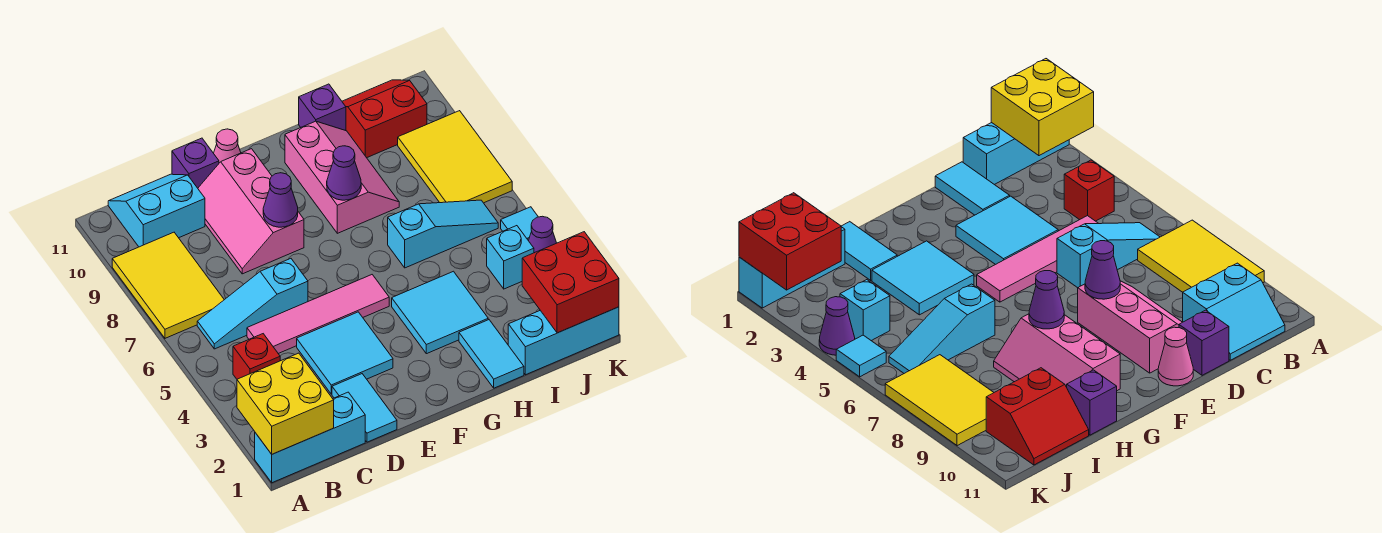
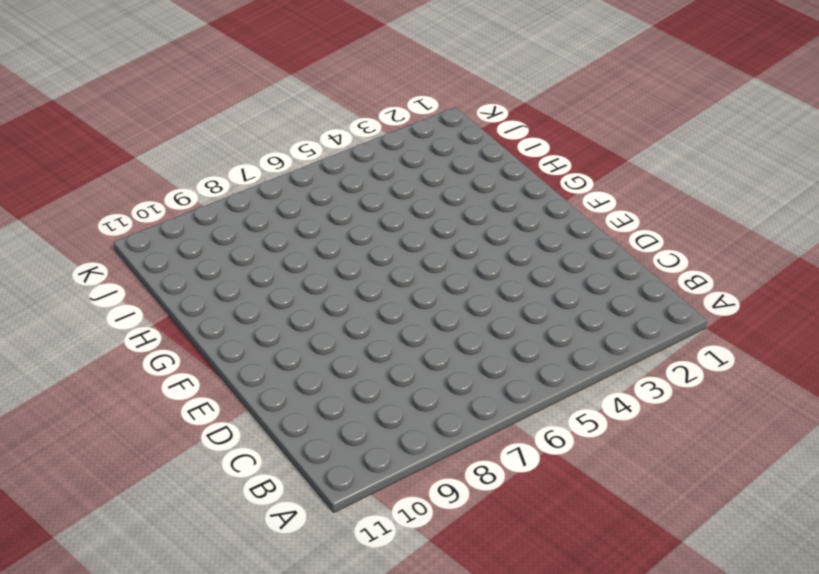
none -> cyan 1x3 brick [255,392,365,483]
none -> yellow 2x3 tile [112,232,224,338]
none -> red 1x1 brick [233,334,280,379]

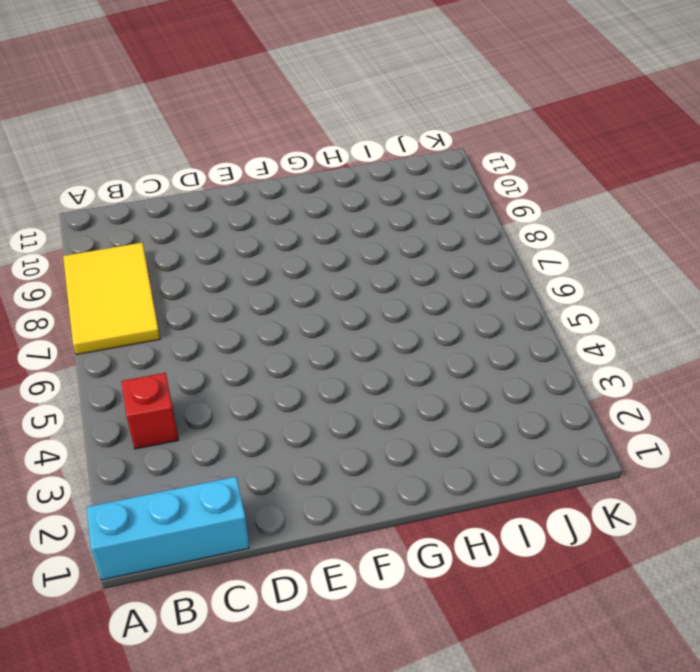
none -> cyan 1x3 slope [197,259,308,349]
none -> cyan 2x2 slope [108,174,205,247]
none -> pink 1x4 tile [247,275,389,354]

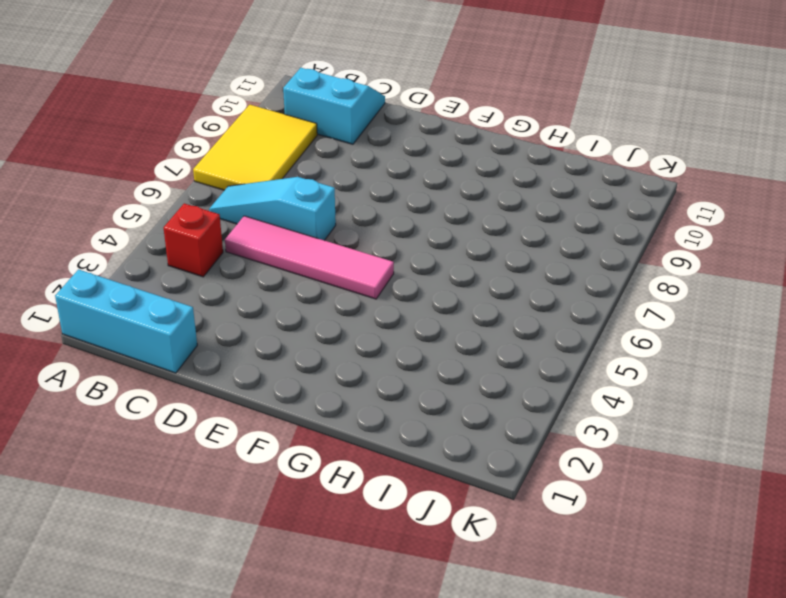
none -> cyan 1x2 tile [332,374,397,442]
none -> cyan 2x2 tile [297,312,393,394]
none -> pink 2x3 slope [198,149,304,274]

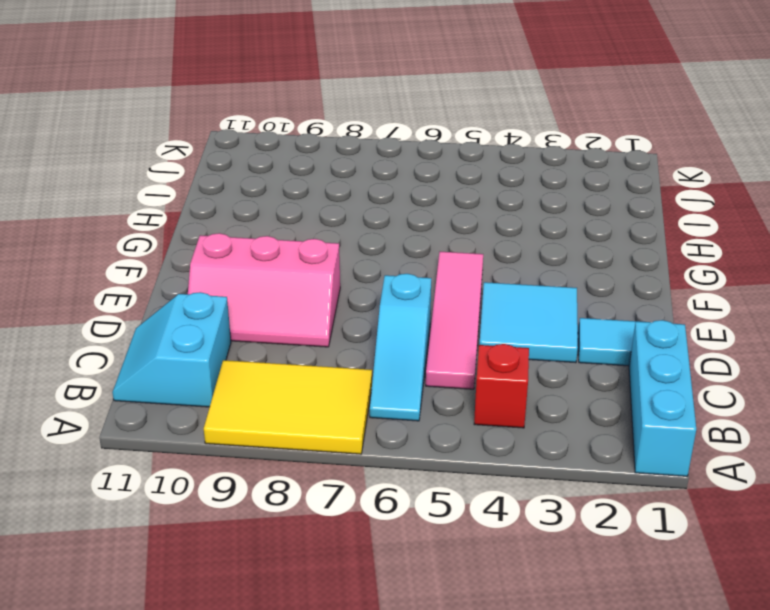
none -> purple 1x1 brick [172,138,219,188]
none -> pink 1x1 cone [214,129,241,163]
none -> cyan 2x2 tile [392,271,488,354]

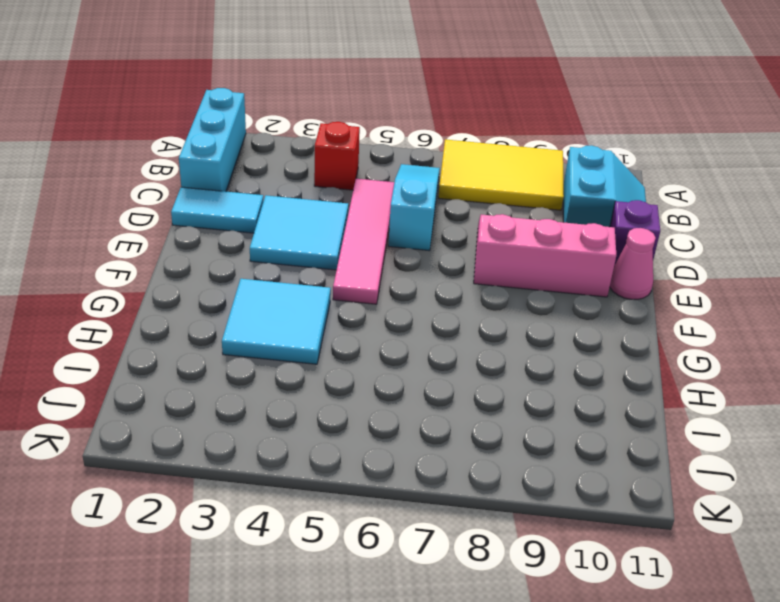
none -> pink 2x3 slope [285,121,399,233]
none -> cyan 1x2 tile [459,320,524,388]
none -> cyan 1x3 slope [388,200,498,268]

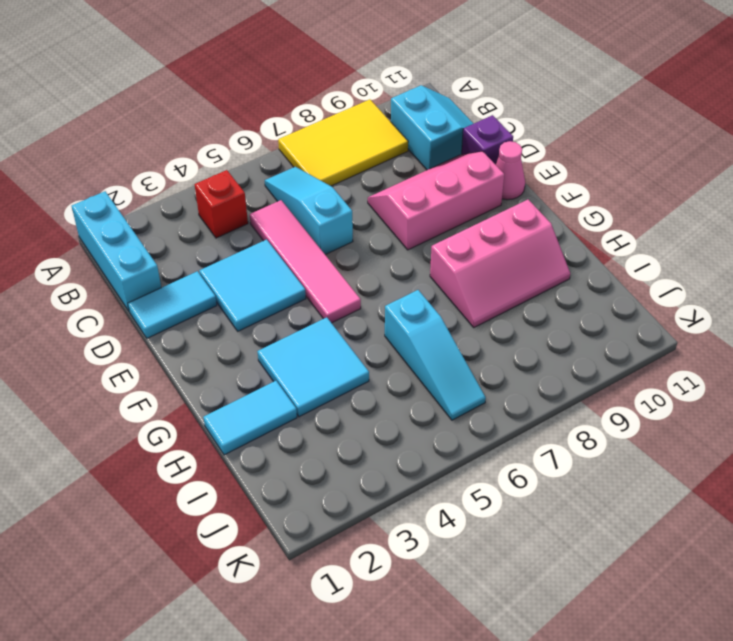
none -> purple 1x1 brick [299,84,346,131]
none -> cyan 1x3 brick [508,307,619,375]
none -> red 2x2 slope [342,80,427,158]

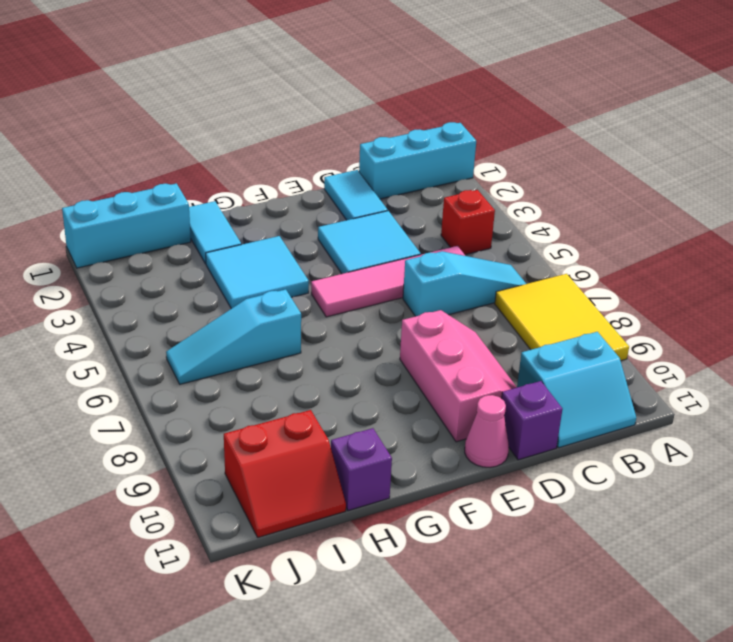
none -> pink 2x3 slope [285,121,399,233]
none -> cyan 1x1 brick [487,226,534,289]
none -> yellow 2x3 tile [398,111,512,203]

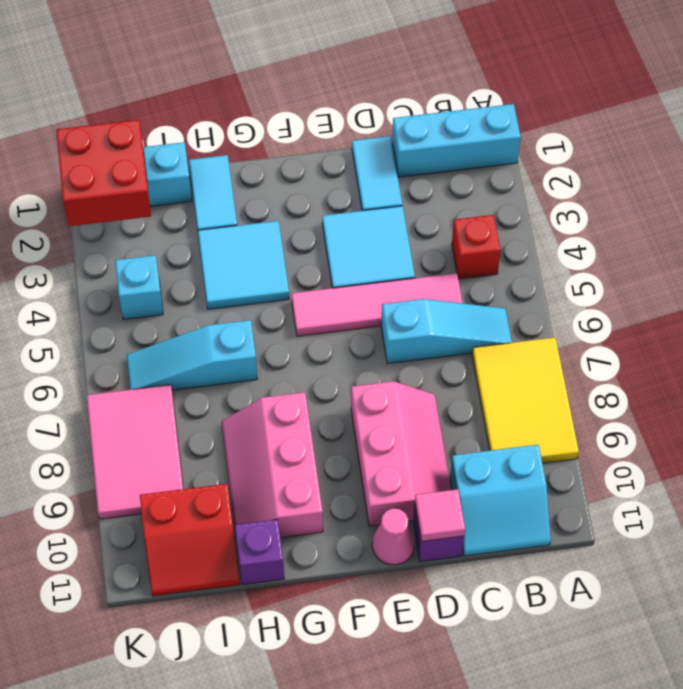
pink 1x1 tile [415,489,465,541] -> none
pink 2x3 tile [87,385,183,519] -> yellow 2x3 tile [398,111,512,203]
none -> purple 1x1 cone [528,216,556,253]
none -> cyan 1x1 tile [501,207,538,240]
none -> yellow 2x2 brick [237,353,334,454]

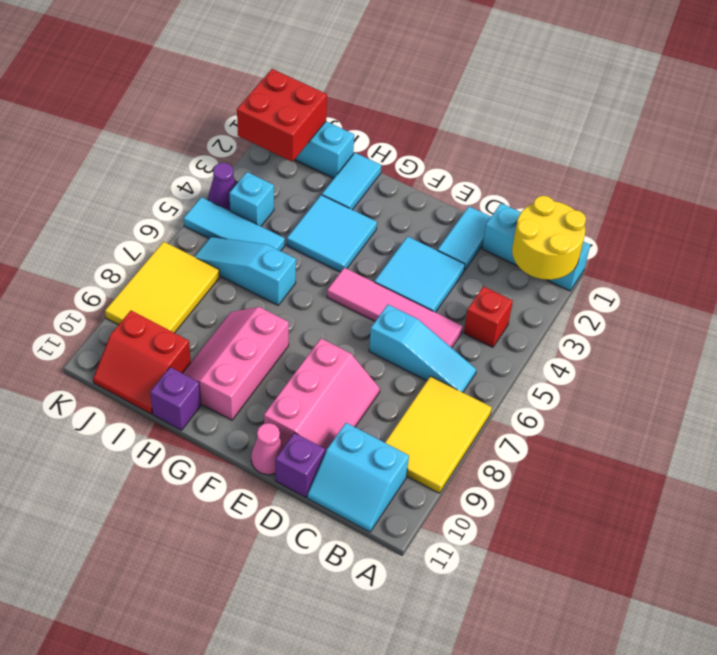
yellow 2x2 round brick [512,196,586,280] -> yellow 2x2 brick [237,353,334,454]
cyan 1x3 tile [184,197,285,251] -> cyan 1x1 tile [501,207,538,240]
none -> purple 1x1 cone [263,173,298,227]
none -> purple 1x1 cone [327,146,361,200]

